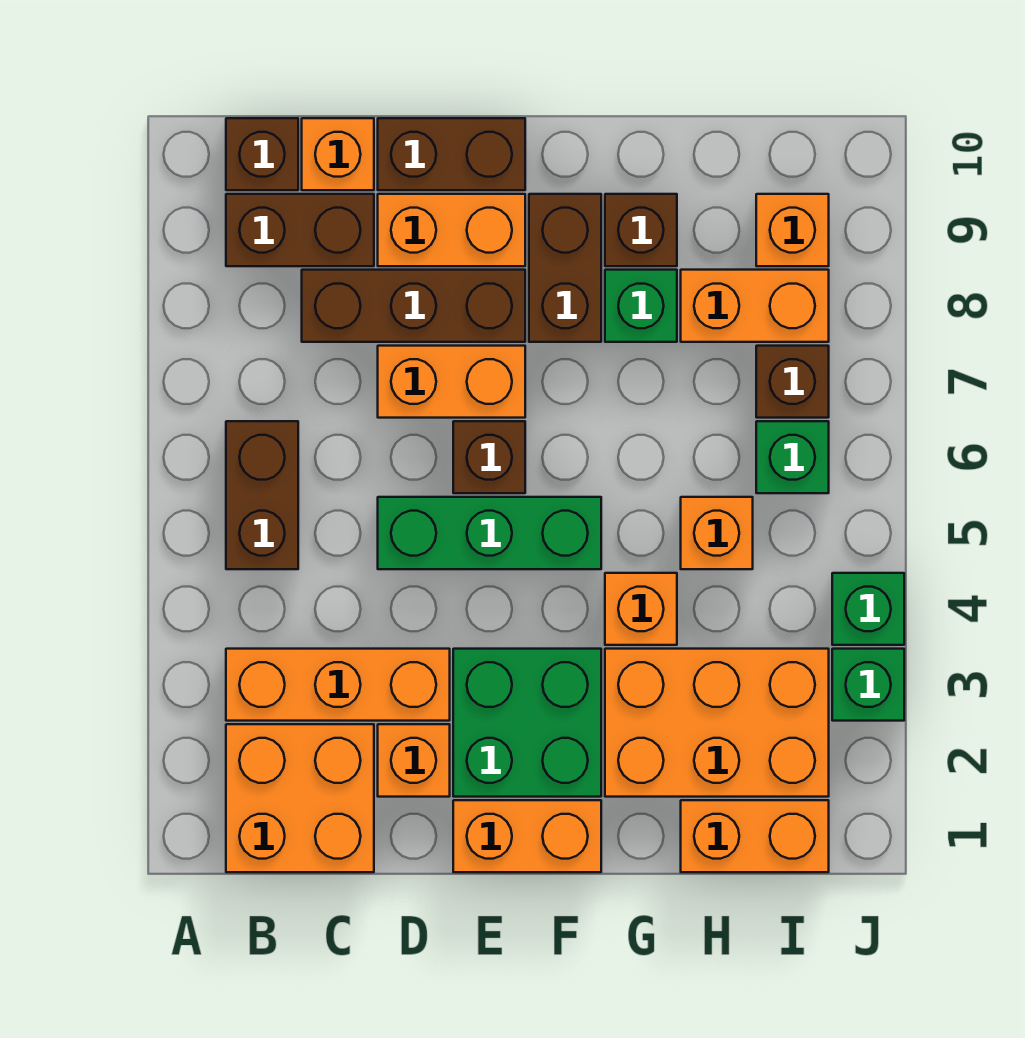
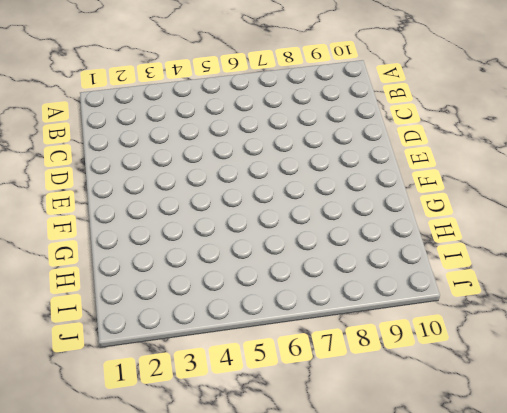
none -> orange 2x2 brick [226,724,374,872]
none -> orange 1x3 brick [226,649,450,721]
none -> brown 1x2 brick [226,421,298,569]

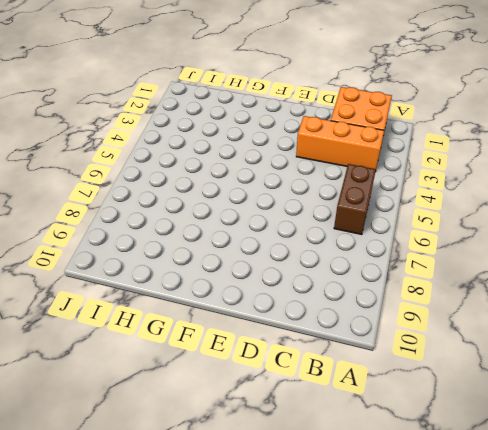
none -> brown 1x2 brick [226,194,374,266]
none -> brown 1x1 brick [226,118,298,190]
none -> brown 1x3 brick [302,270,525,342]

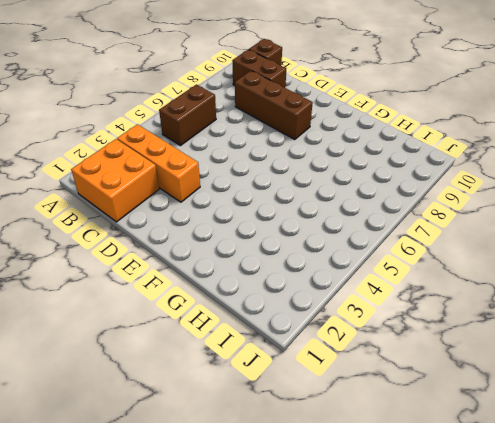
none -> orange 1x1 brick [302,118,374,190]
none -> orange 1x1 brick [378,724,450,797]
none -> green 1x3 brick [378,497,601,569]

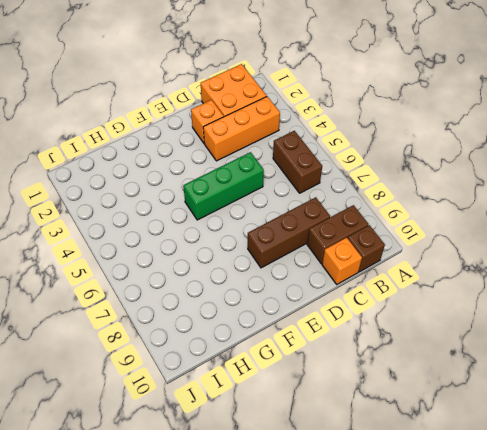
none -> orange 1x2 brick [378,346,525,418]
none -> orange 1x2 brick [378,194,525,266]
none -> brown 1x2 brick [378,118,525,190]

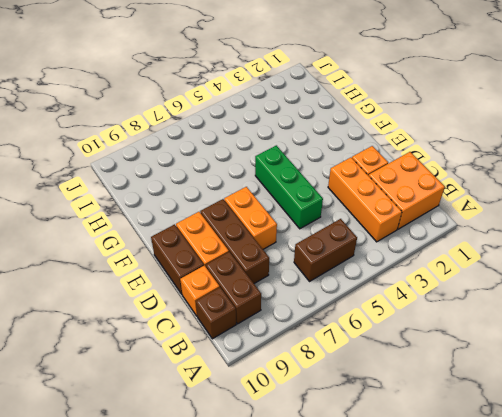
none -> orange 1x2 brick [453,800,601,872]
none -> green 2x2 brick [453,649,601,797]
none -> brown 1x1 brick [453,421,525,493]

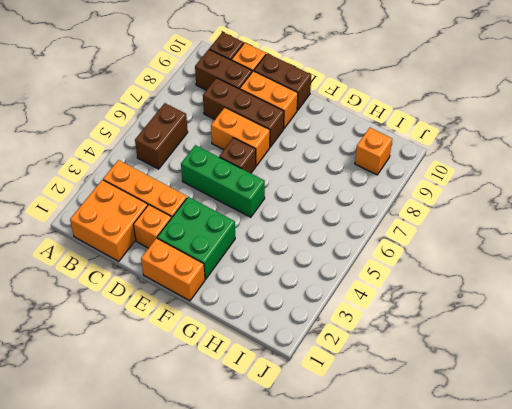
none -> brown 1x2 brick [529,194,601,342]
none -> orange 2x3 brick [605,649,829,797]
none -> orange 1x1 brick [605,573,677,645]

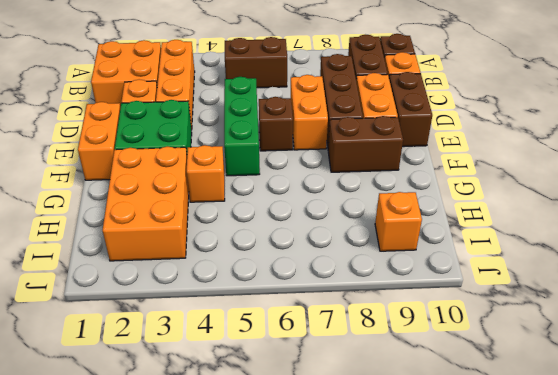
none -> green 1x1 brick [605,270,677,342]
none -> brown 1x1 brick [605,194,677,266]
none -> orange 1x2 brick [681,800,829,872]

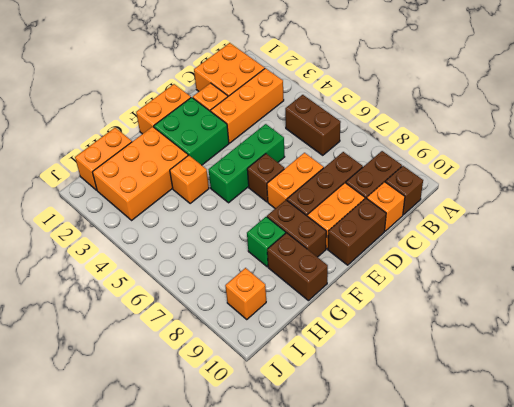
brown 1x2 brick [267,233,328,301] -> brown 1x1 brick [605,194,677,266]
none -> orange 1x1 brick [681,497,753,569]
none -> orange 1x2 brick [681,270,829,342]
none -> green 1x1 brick [756,421,829,493]

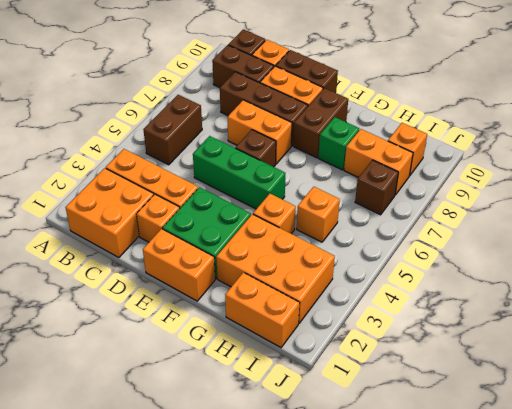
none -> brown 1x1 brick [605,194,677,266]
none -> green 1x1 brick [756,421,829,493]
none -> green 1x1 brick [832,649,904,721]

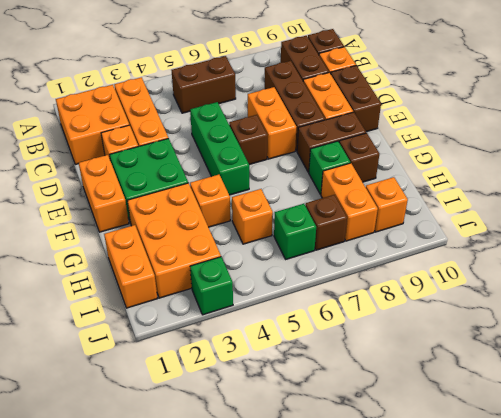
none -> green 1x1 brick [832,573,904,645]

